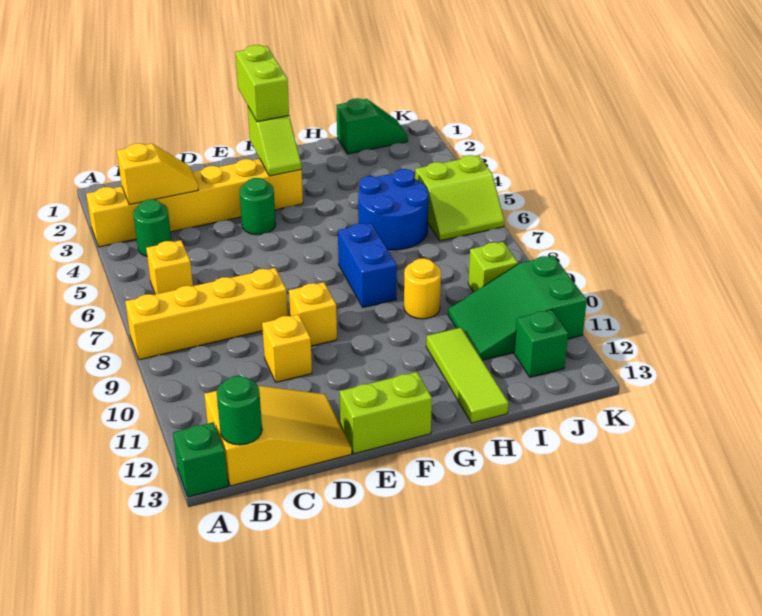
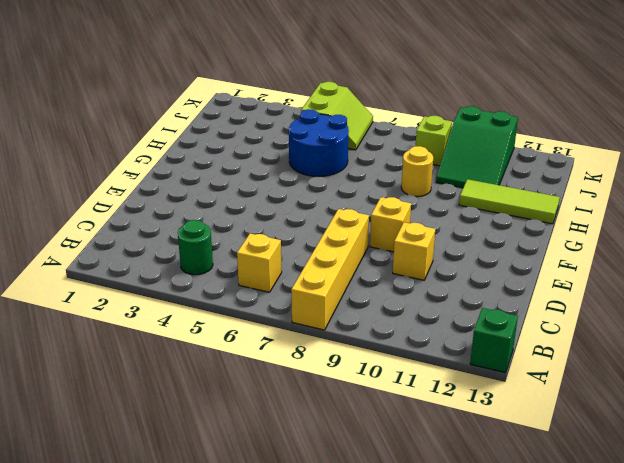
none -> yellow 1x6 brick [86,159,303,247]
none -> yellow 2x3 slope [204,386,352,486]
none -> green 1x1 round brick [239,178,276,235]

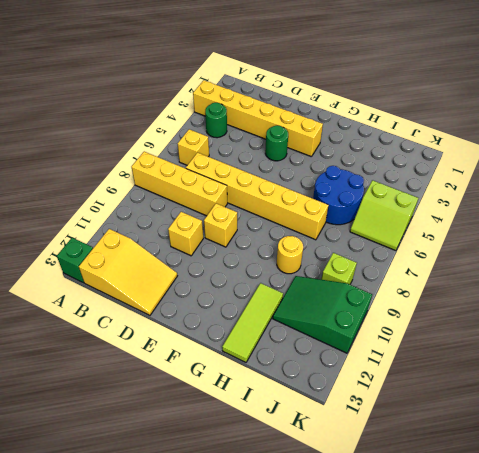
yellow 1x6 brick [186,153,329,240] -> blue 1x2 brick [338,223,397,307]
none -> lime 1x2 brick [340,372,432,454]
none -> green 1x2 slope [336,98,408,154]
none -> green 1x1 brick [514,310,568,377]

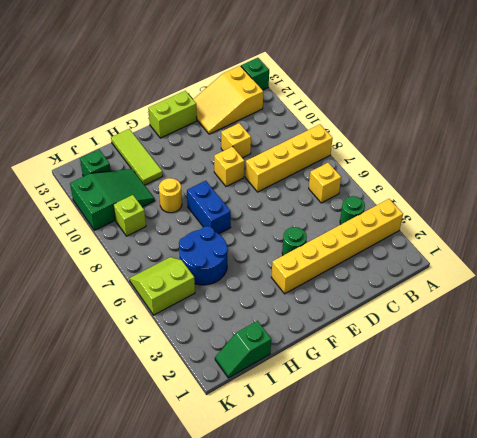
none -> yellow 1x2 slope [117,143,198,205]
none -> green 1x1 round brick [217,376,262,445]
none -> lime 1x2 slope [248,107,301,176]

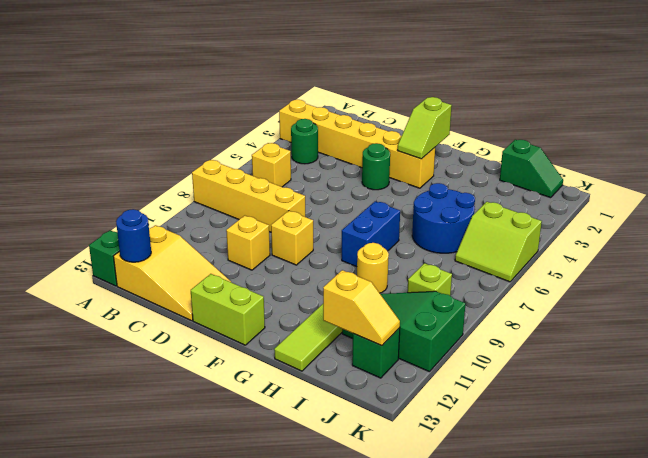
blue 1x1 round brick [116,209,151,262] -> green 1x1 round brick [217,376,262,445]
yellow 1x2 slope [323,270,400,346] -> yellow 1x2 slope moved to [117,143,198,205]
none -> lime 1x2 brick [235,45,289,122]

